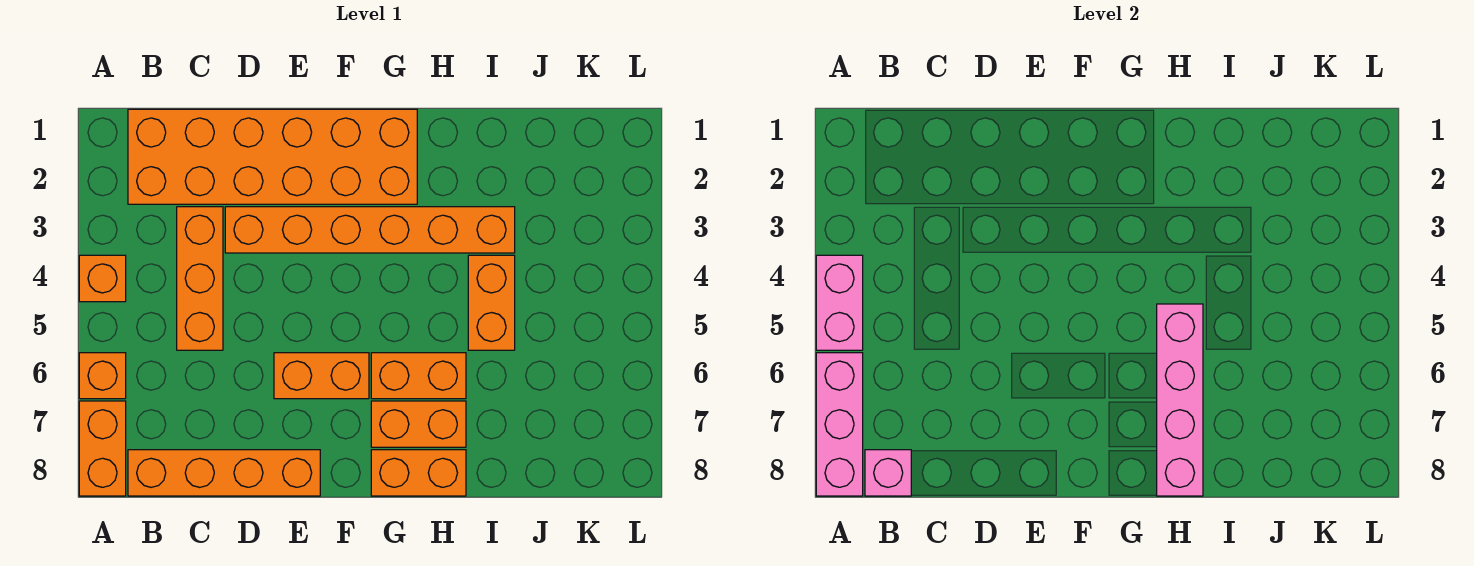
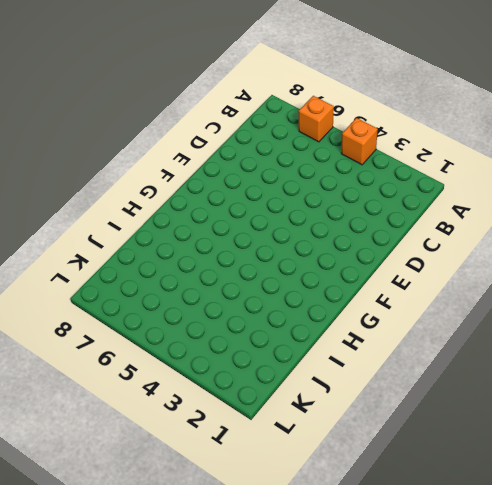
none -> orange 1x2 brick [79,401,126,496]
none -> orange 2x6 brick [128,109,417,204]
none -> orange 1x4 brick [128,450,320,496]

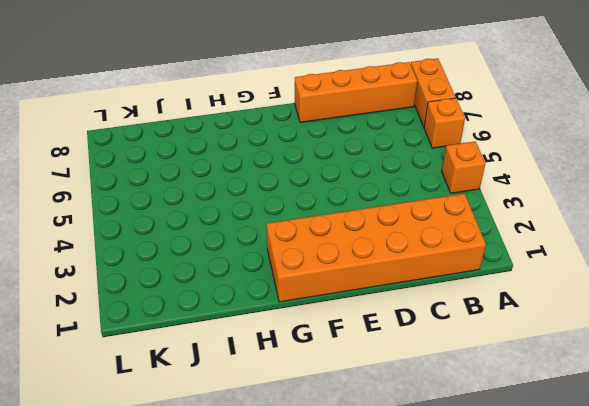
none -> orange 1x3 brick [177,207,223,350]
none -> orange 1x6 brick [225,207,515,253]
none -> orange 1x2 brick [274,353,369,399]

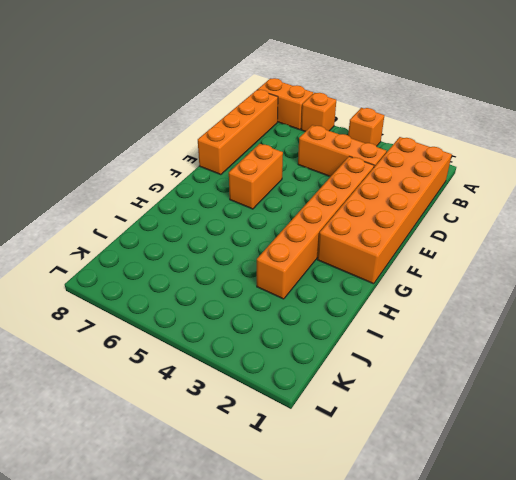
none -> orange 1x2 brick [371,353,466,399]
none -> orange 1x2 brick [371,401,466,447]
none -> orange 1x2 brick [371,450,466,496]

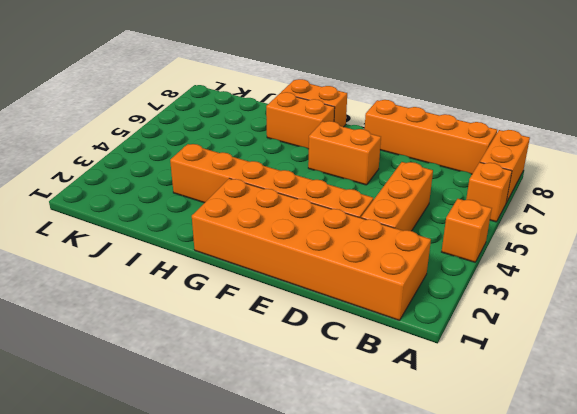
none -> orange 1x2 brick [371,353,466,399]
none -> orange 1x2 brick [468,255,515,350]
none -> pink 1x2 brick [816,255,863,350]

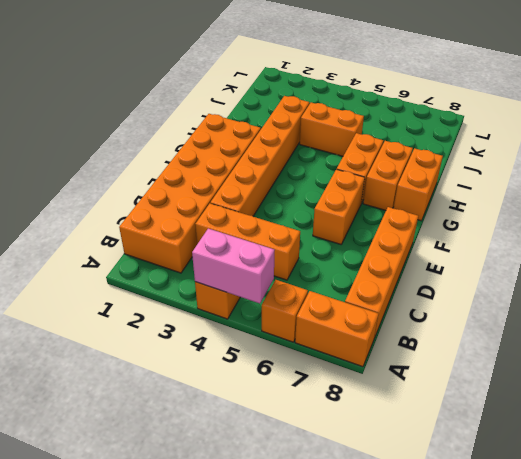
none -> pink 1x3 brick [816,353,863,496]
none -> pink 1x1 brick [865,450,911,496]
none -> pink 1x4 brick [1157,304,1203,496]

